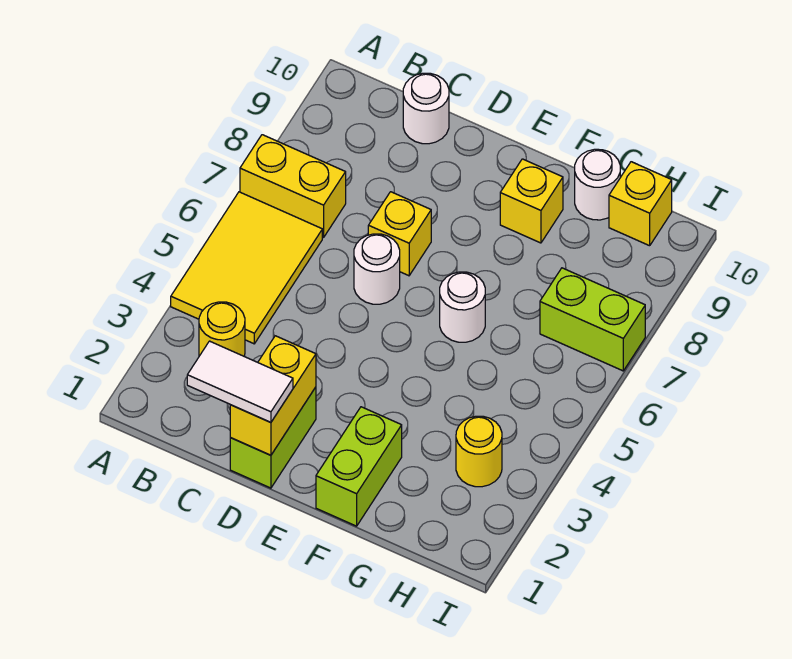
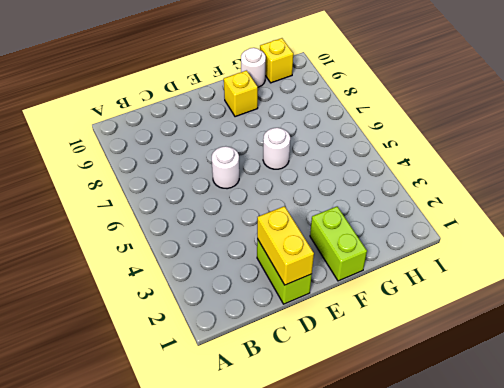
none -> yellow 2x3 tile [171,192,322,344]
none -> yellow 1x2 brick [240,135,346,238]
none -> yellow 1x1 round brick [199,302,245,357]

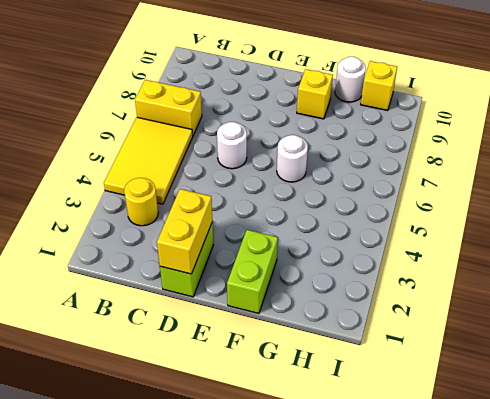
none -> white 1x1 round brick [403,73,449,144]
none -> yellow 1x1 brick [368,192,431,276]
none -> yellow 1x1 round brick [456,416,502,487]

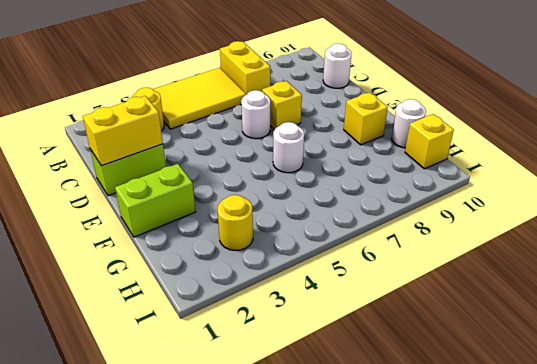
none -> lime 1x2 brick [540,268,645,371]
none -> white 1x2 tile [187,341,293,422]

